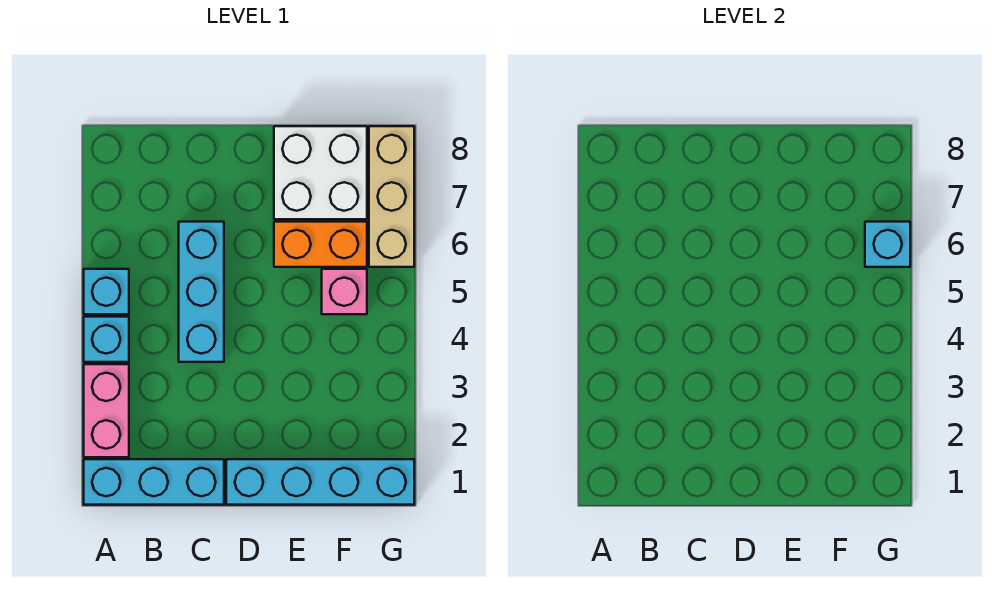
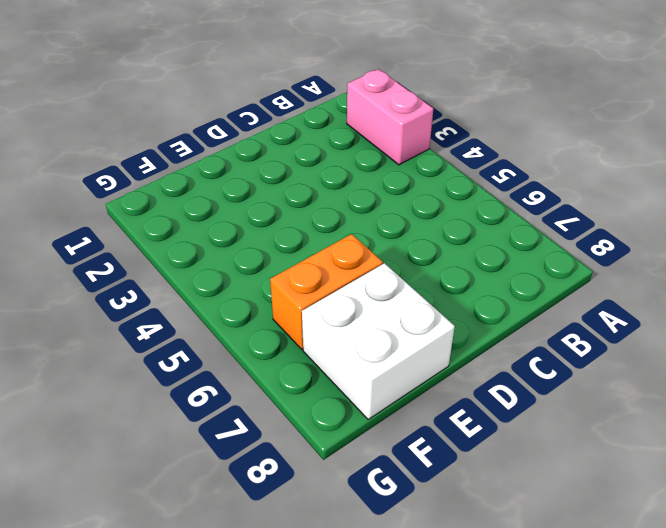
none -> cyan 1x3 brick [84,459,224,505]
none -> cyan 1x1 brick [84,317,129,362]

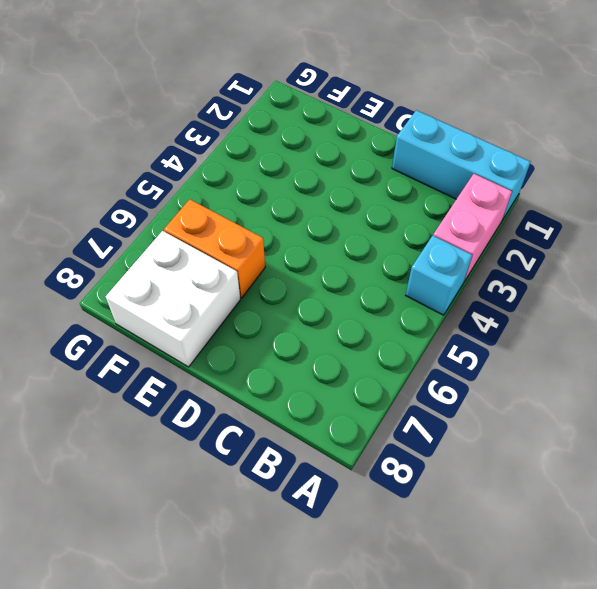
none -> cyan 1x1 brick [84,269,129,314]
none -> cyan 1x3 brick [179,222,224,362]

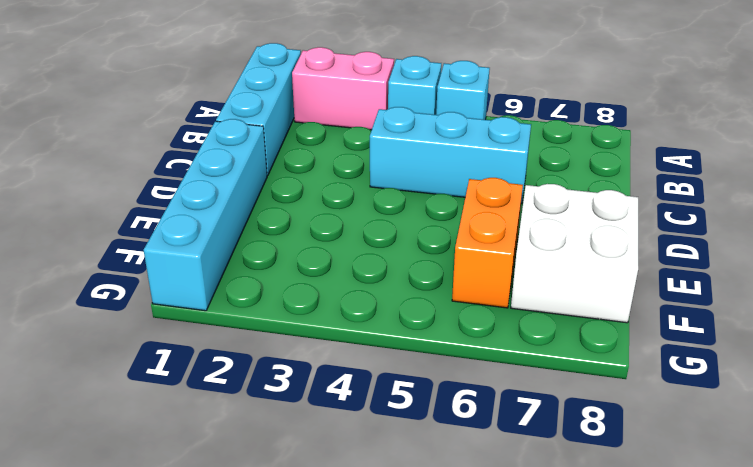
none -> pink 1x1 brick [322,269,367,314]
none -> tan 1x3 brick [369,126,414,267]

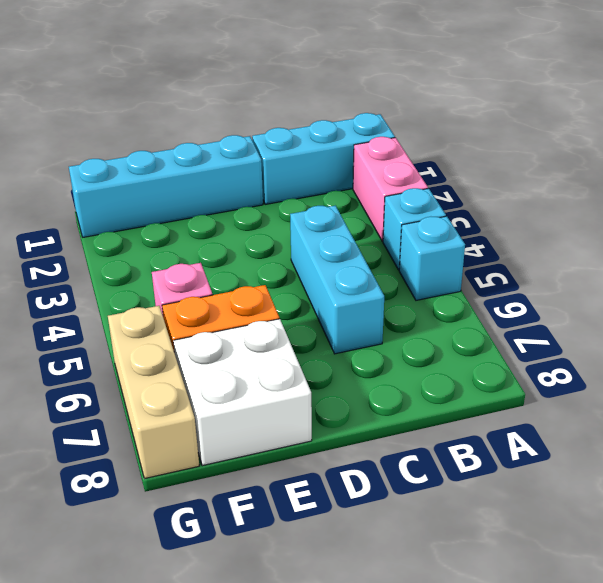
none -> cyan 1x1 brick [865,222,910,267]

